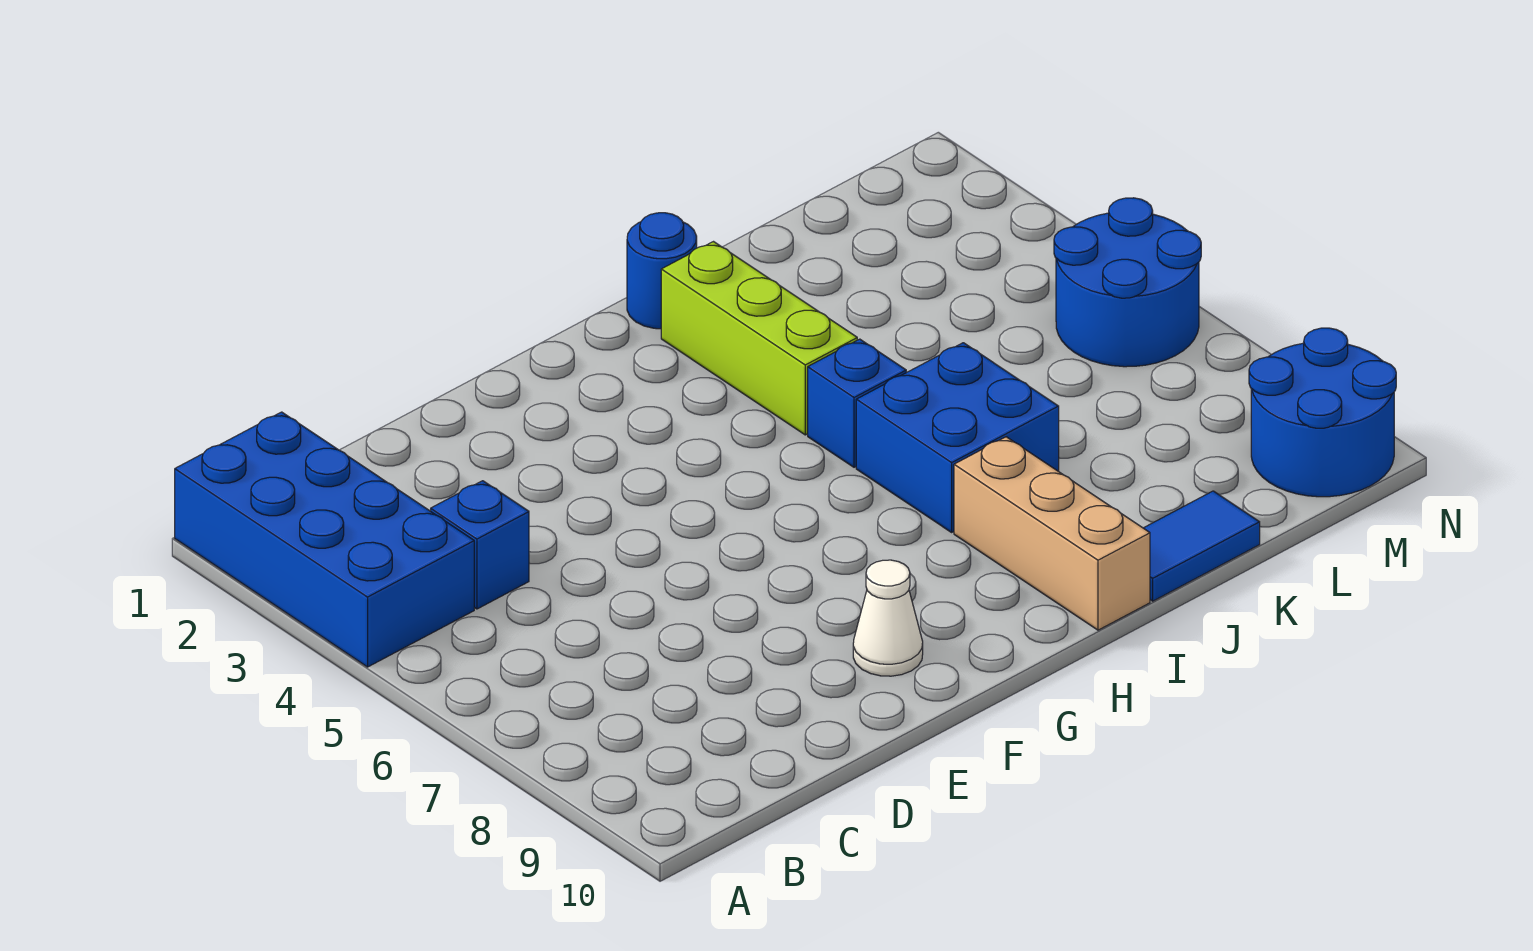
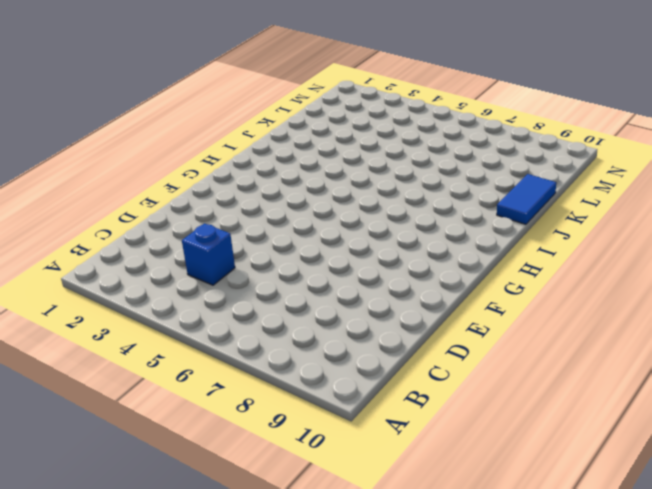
none -> blue 2x4 brick [175,412,474,667]
none -> white 1x1 cone [853,560,923,676]

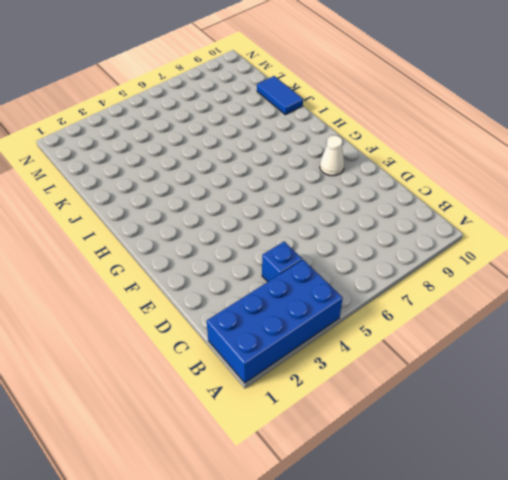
none -> blue 1x1 round brick [627,213,697,329]
none -> lime 1x3 brick [661,242,857,435]

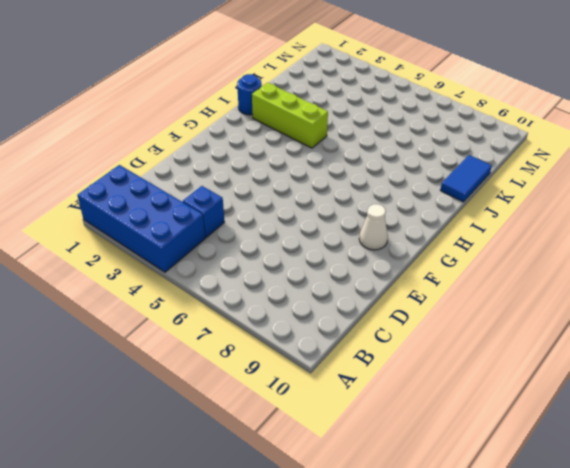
none -> blue 1x1 brick [808,339,906,467]
none -> blue 2x2 brick [856,343,1059,532]

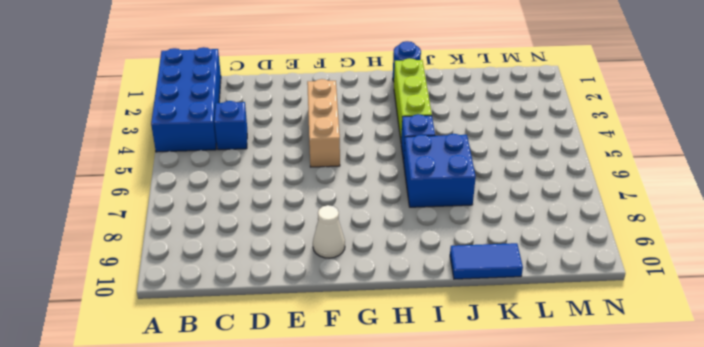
tan 1x3 brick [307,79,340,167] -> tan 1x3 brick moved to [954,437,1150,630]
none -> blue 2x2 round brick [1054,198,1201,367]
none -> blue 2x2 round brick [1249,328,1396,497]

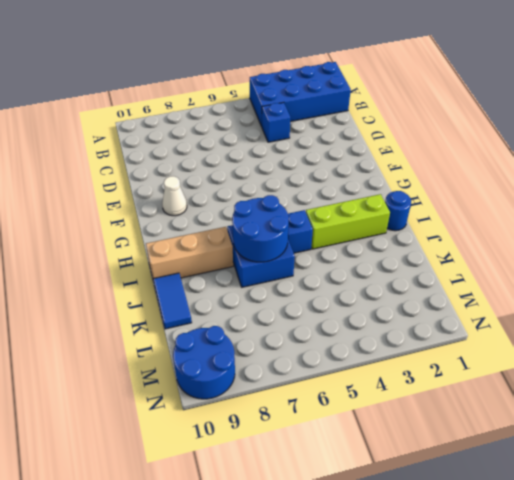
blue 2x2 round brick [232,195,289,262] -> blue 2x2 round brick moved to [1054,198,1201,367]

